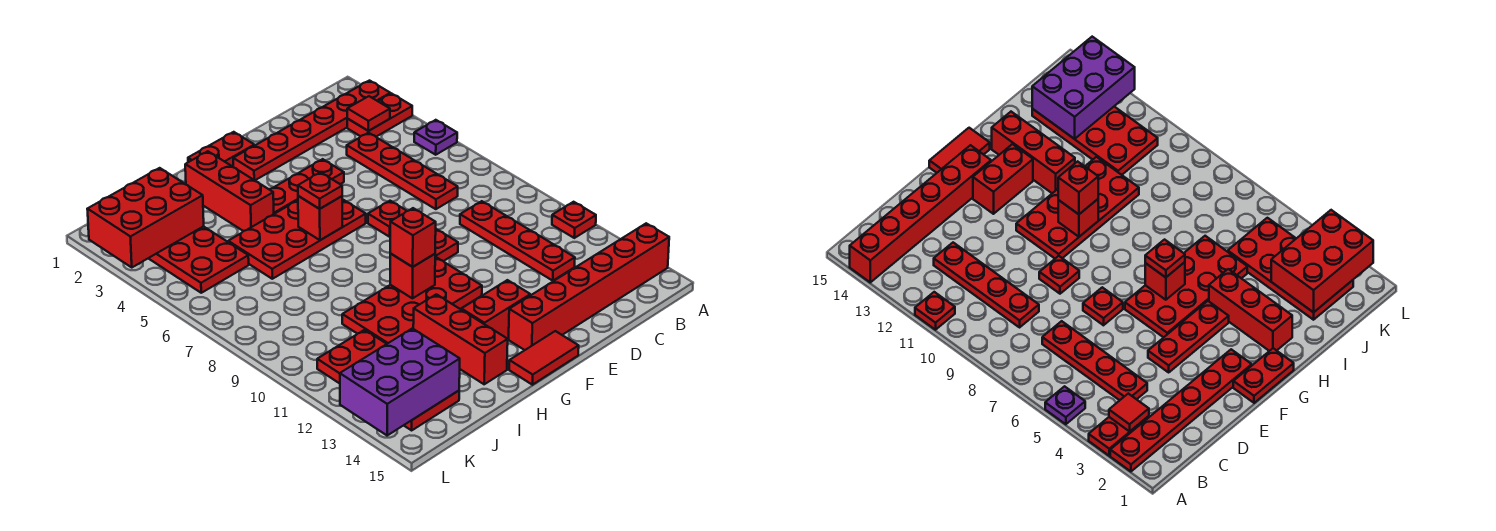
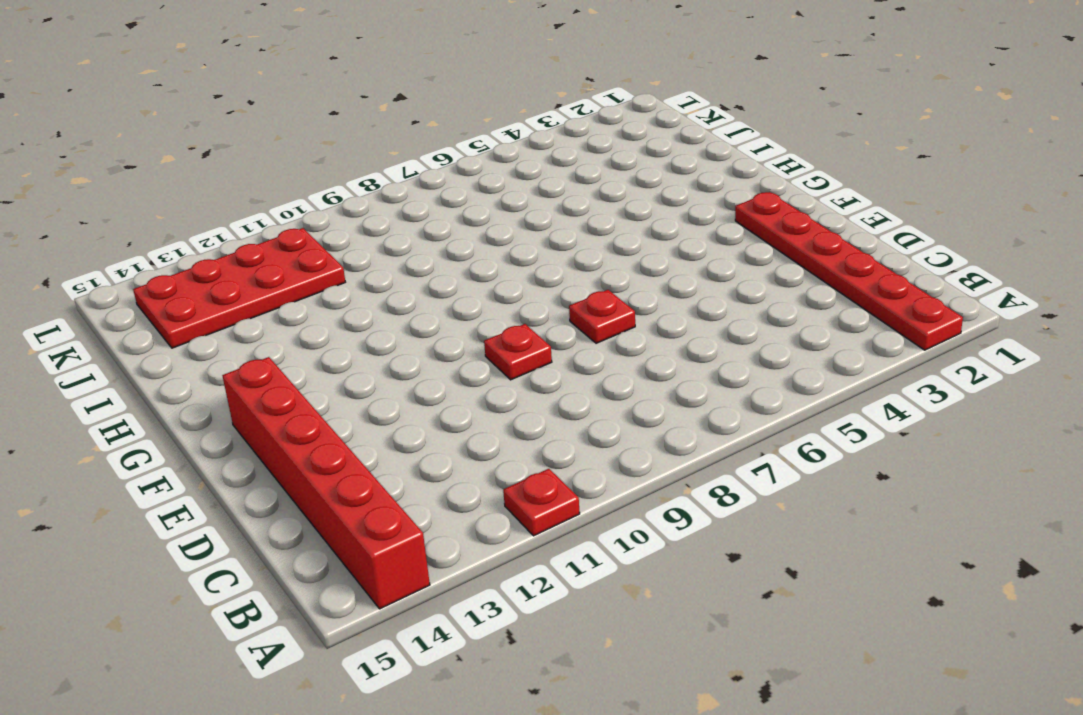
none -> red 1x2 plate [347,94,412,137]
none -> purple 1x1 plate [414,120,457,155]
none -> red 1x4 plate [347,133,458,209]

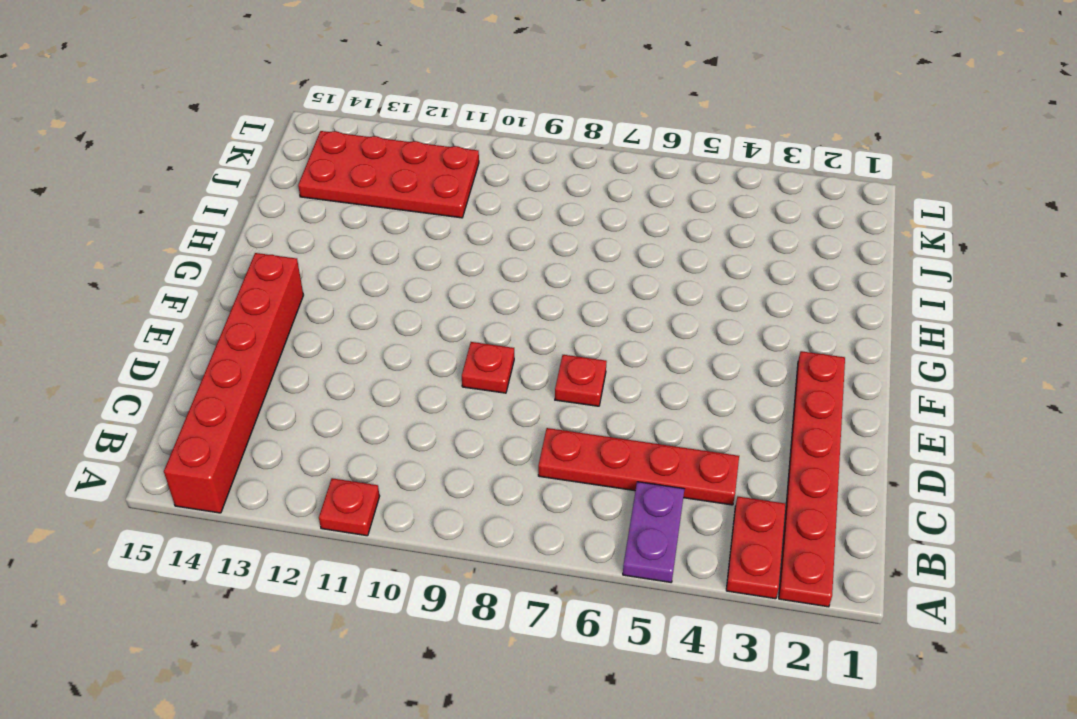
purple 1x2 plate [623,482,684,582] -> purple 1x1 plate [414,120,457,155]
none -> red 1x4 plate [460,201,575,281]
none -> red 1x3 plate [269,159,344,214]
none -> red 1x2 plate [188,132,254,167]

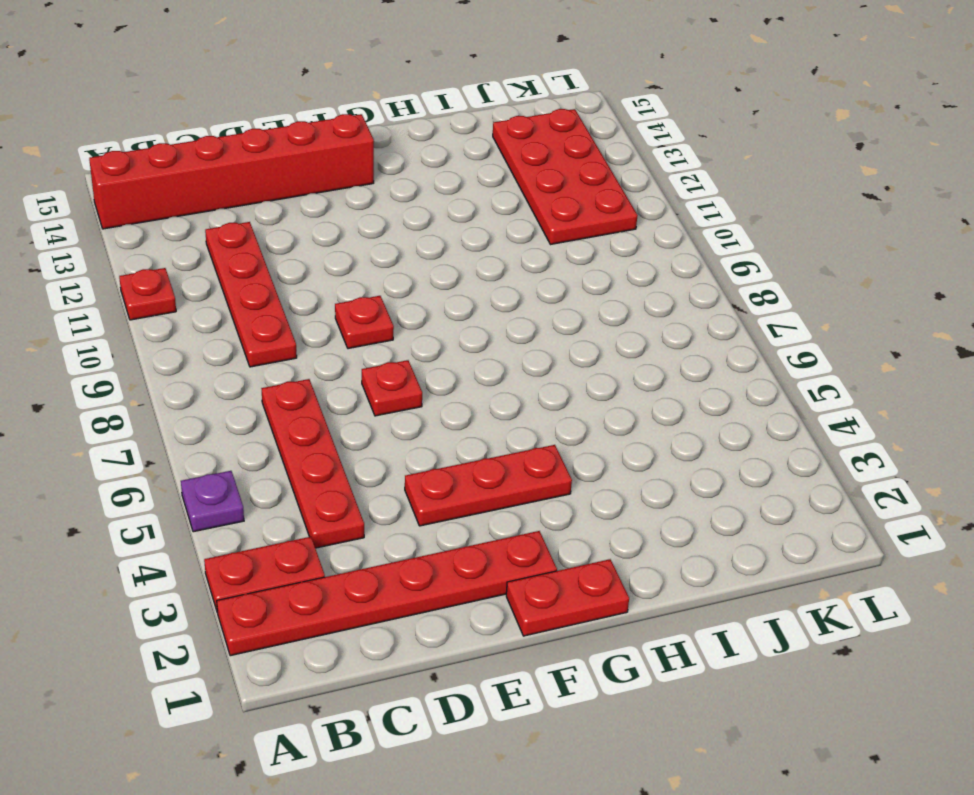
none -> red 2x4 plate [228,199,366,279]
none -> red 2x4 plate [342,257,482,344]
none -> red 1x2 brick [461,280,530,339]

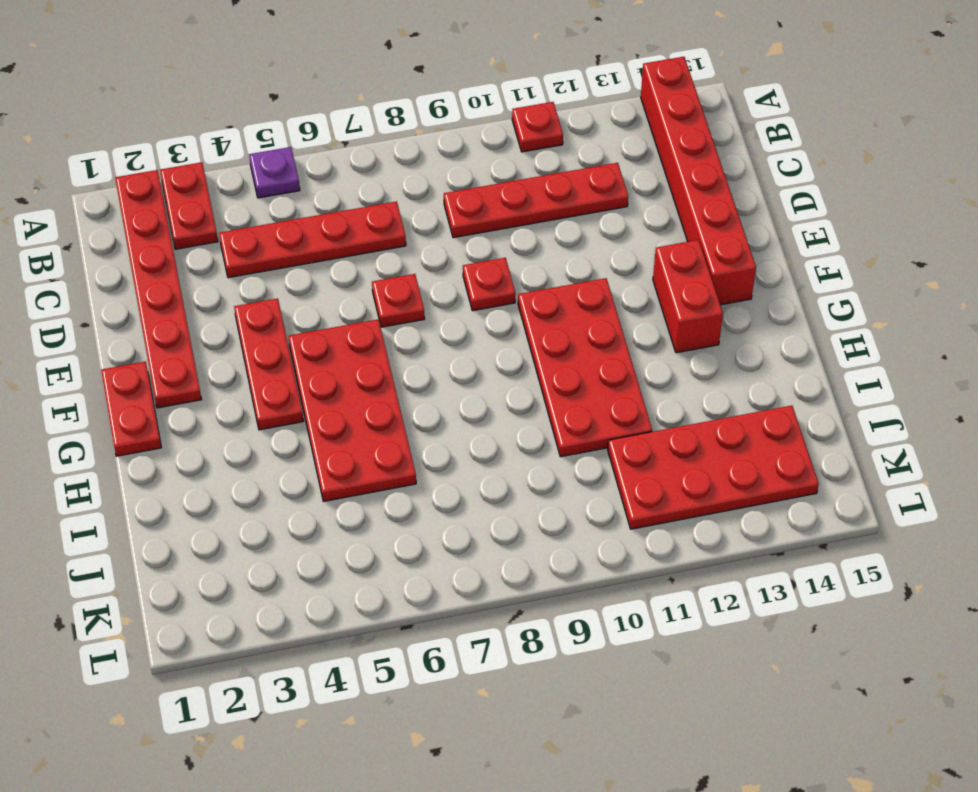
none -> red 1x2 tile [509,331,579,385]
none -> red 1x3 brick [185,151,274,231]
none -> red 1x3 brick [413,294,508,384]

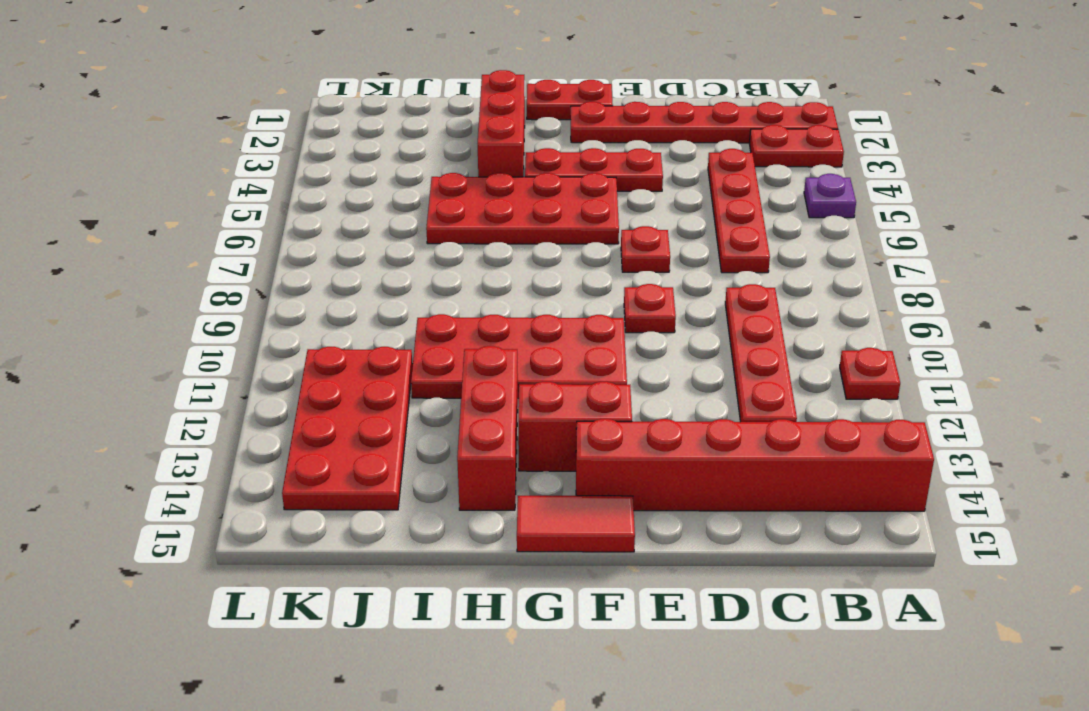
none -> red 2x4 plate [148,226,249,293]
none -> red 1x1 tile [347,96,390,131]
none -> red 1x1 brick [298,196,342,240]

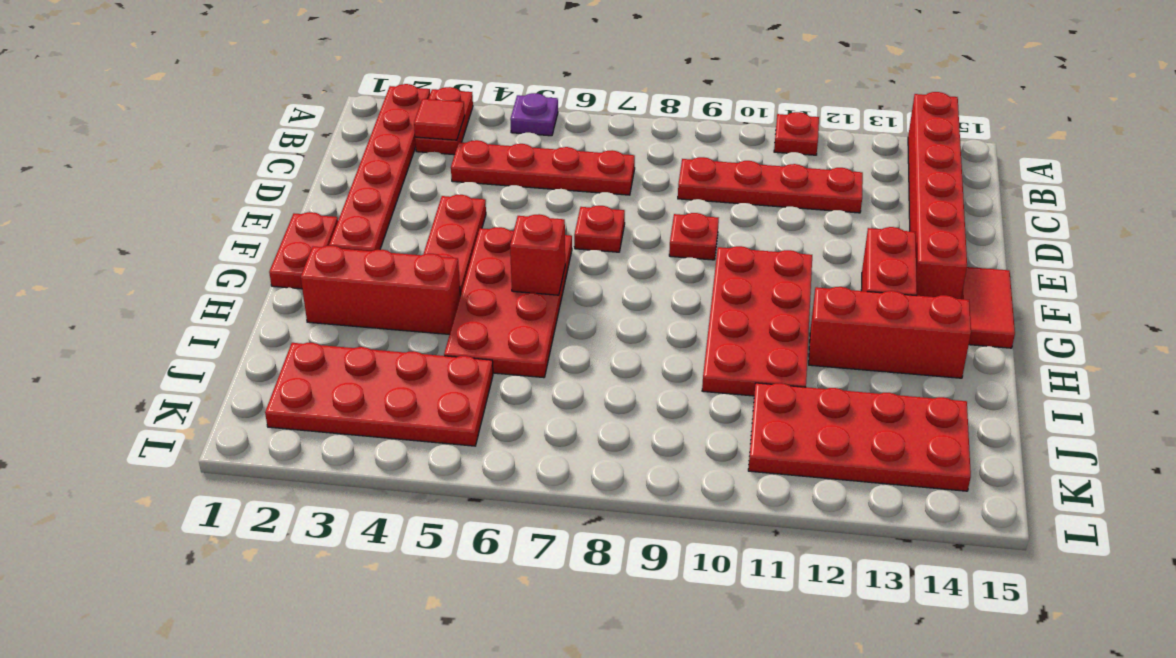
none -> red 1x1 brick [390,254,435,298]
none -> red 2x3 brick [87,168,204,267]
none -> purple 2x3 brick [340,328,460,435]

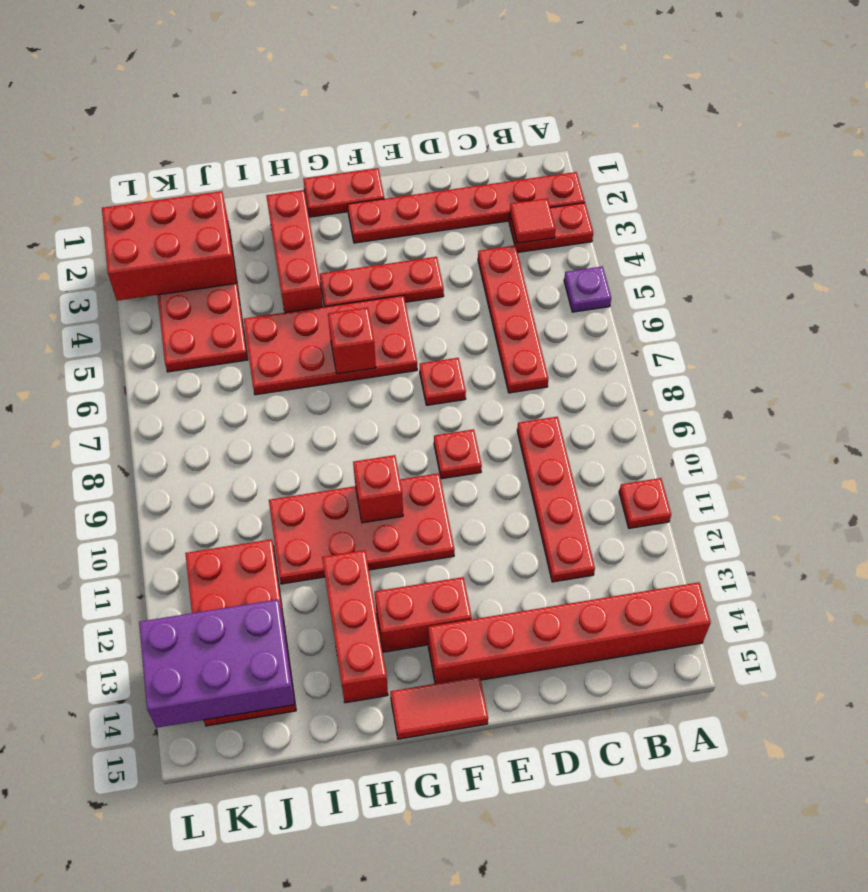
none -> red 1x1 plate [298,172,342,209]
none -> red 1x1 brick [390,208,436,267]

